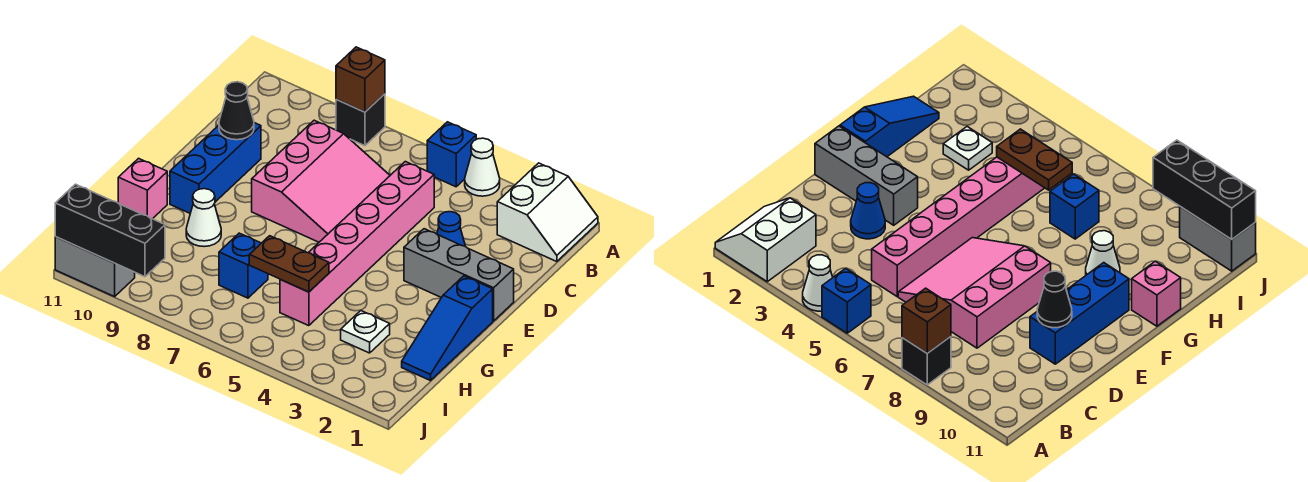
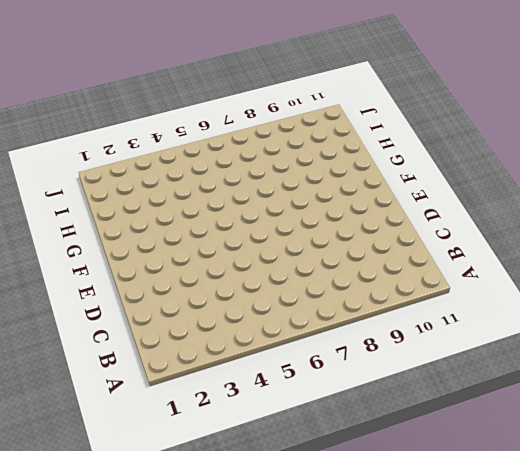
none -> white 2x2 slope [497,163,598,262]
none -> white 1x1 cone [465,138,500,196]
none -> blue 1x1 brick [427,122,476,187]

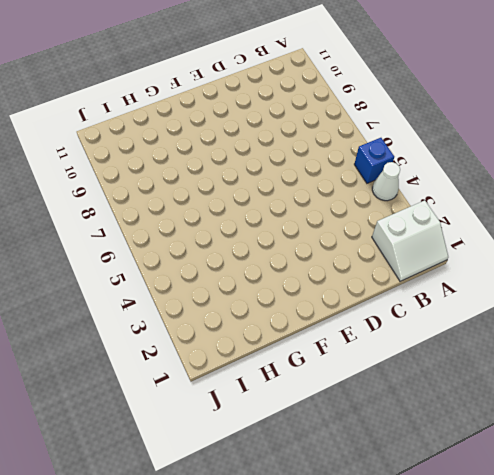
none -> black 1x1 brick [336,94,385,146]
none -> pink 1x6 brick [280,162,434,326]
none -> pink 3x3 slope [252,120,390,242]

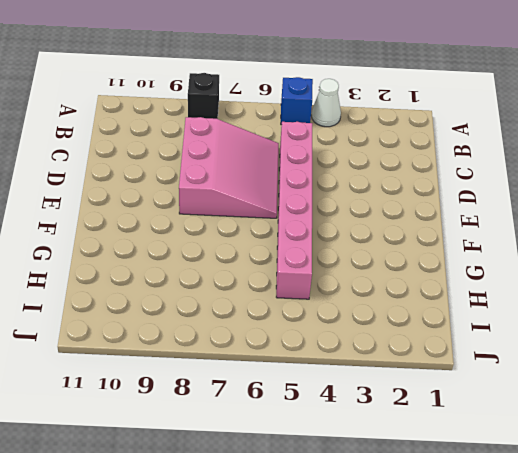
none -> white 2x2 slope [497,163,598,262]
none -> blue 1x1 cone [437,212,465,246]
none -> blue 1x3 brick [170,123,261,213]

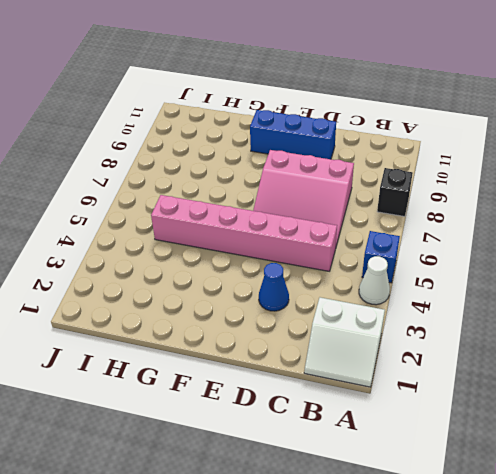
none -> grey 1x3 brick [404,229,514,321]
none -> blue 1x3 slope [402,276,493,381]
none -> white 1x1 cone [186,189,221,247]

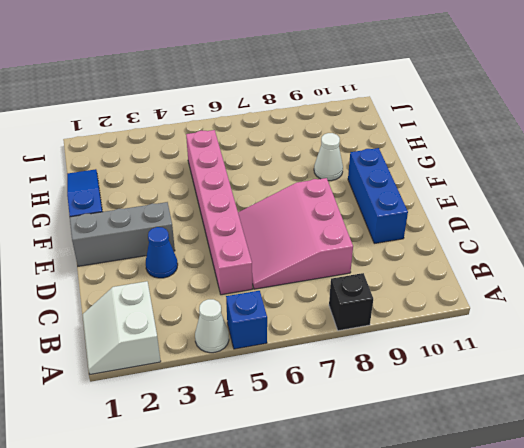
none -> pink 1x1 brick [118,158,167,219]
none -> white 1x1 plate [341,311,390,353]
none -> blue 1x1 brick [219,233,268,298]

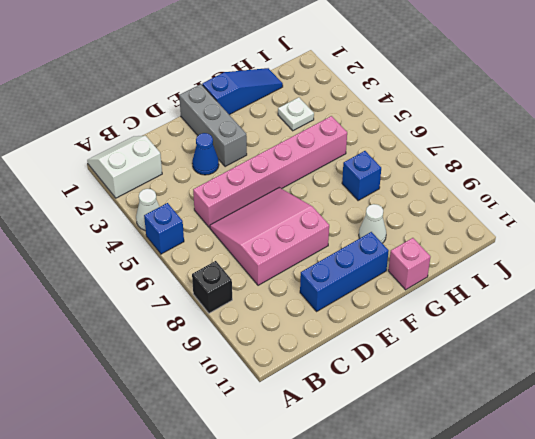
none -> grey 1x2 brick [55,237,135,297]
none -> brown 1x1 brick [336,47,385,112]
none -> black 1x1 cone [219,82,254,140]

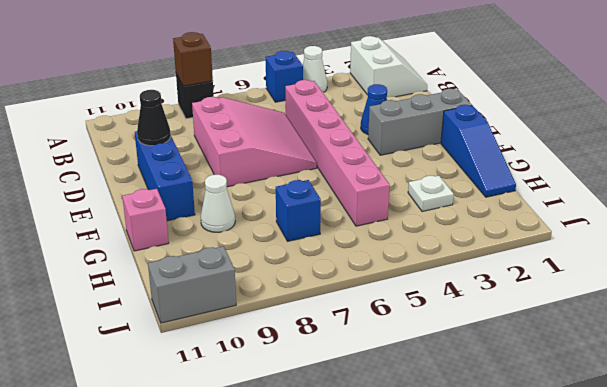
none -> brown 1x2 plate [249,236,329,292]
none -> black 1x3 brick [55,184,165,277]

